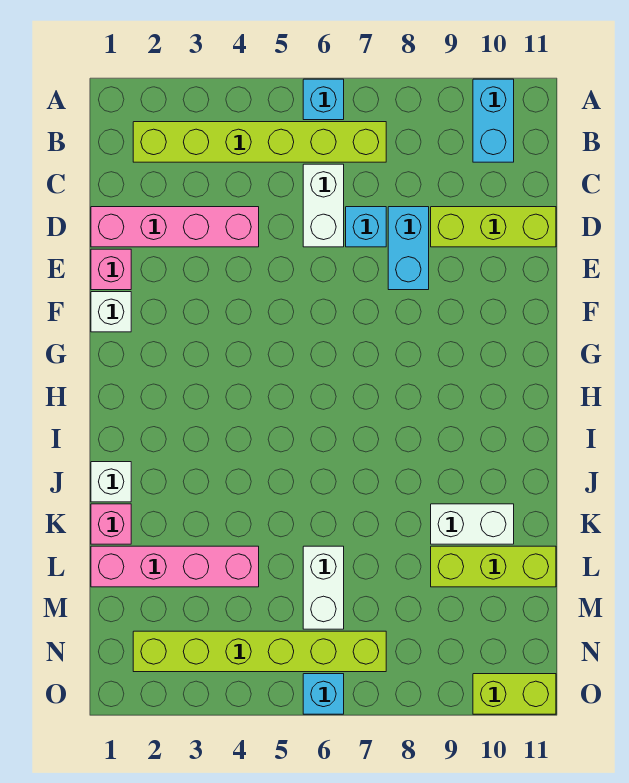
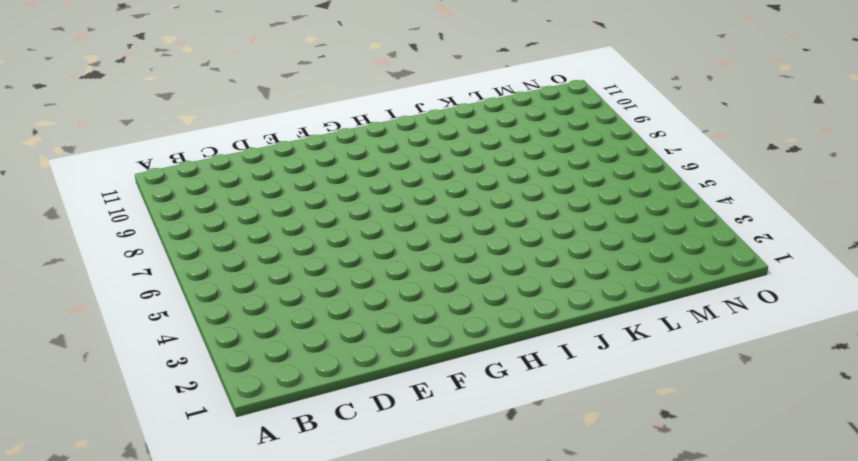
none -> cyan 1x1 brick [303,79,344,120]
none -> cyan 1x2 brick [473,79,514,162]
none -> lime 1x6 brick [133,122,386,162]

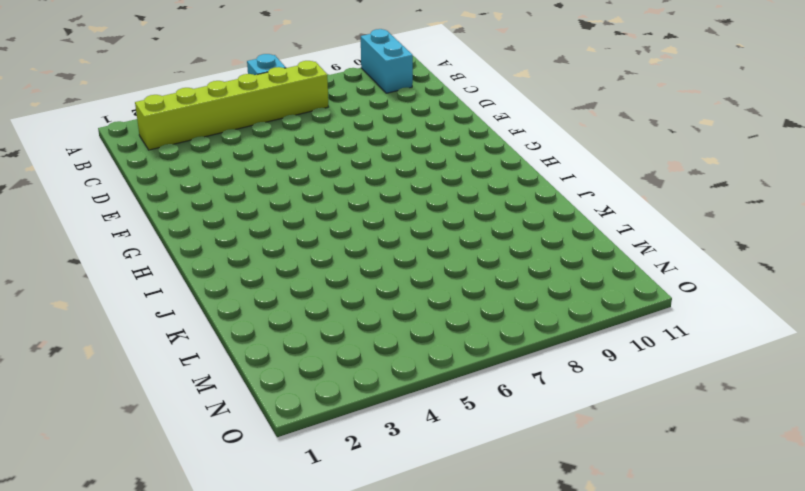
none -> white 1x2 brick [303,164,344,247]
none -> pink 1x4 brick [91,207,259,247]
none -> cyan 1x1 brick [346,207,386,247]

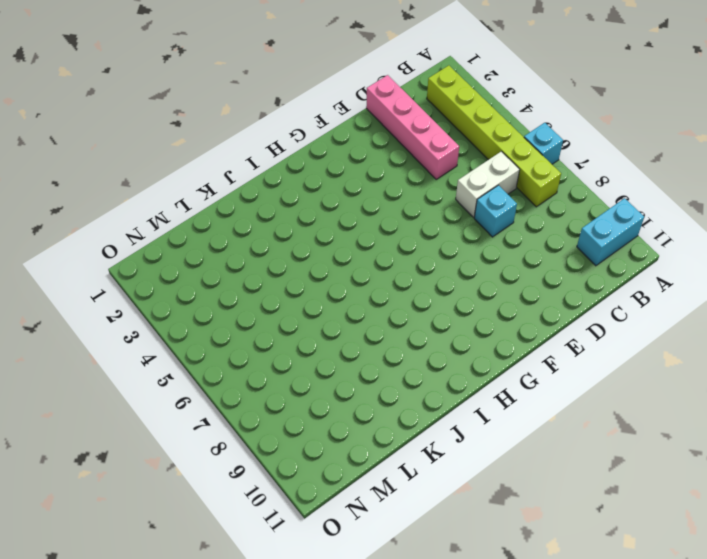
none -> cyan 1x2 brick [388,207,429,290]
none -> lime 1x3 brick [431,207,556,247]
none -> pink 1x1 brick [91,249,131,290]

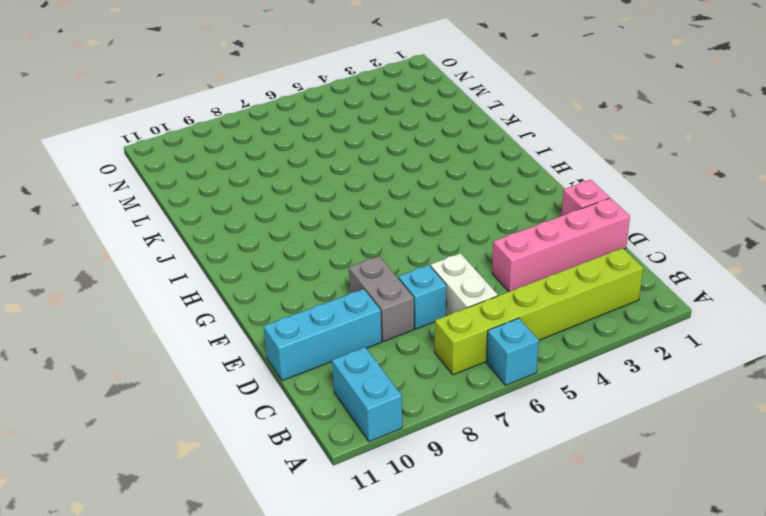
grey 1x2 brick [349,256,414,342] -> cyan 1x2 brick [388,207,429,290]
cyan 1x3 brick [264,289,382,381] -> lime 1x3 brick [431,207,556,247]
none -> white 1x1 brick [91,292,131,332]
none -> white 1x1 brick [91,462,131,502]
none -> pink 1x1 brick [91,504,131,544]

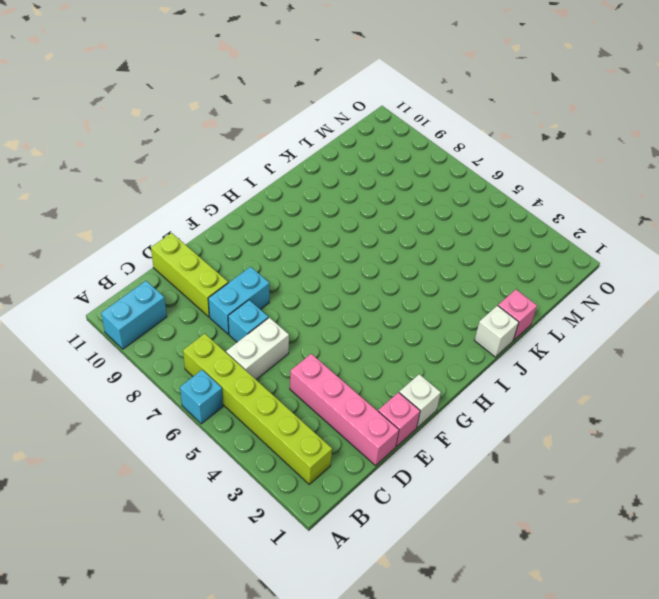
none -> white 1x2 brick [431,504,514,544]
none -> pink 1x4 brick [91,546,259,587]
none -> white 1x2 brick [303,546,344,629]

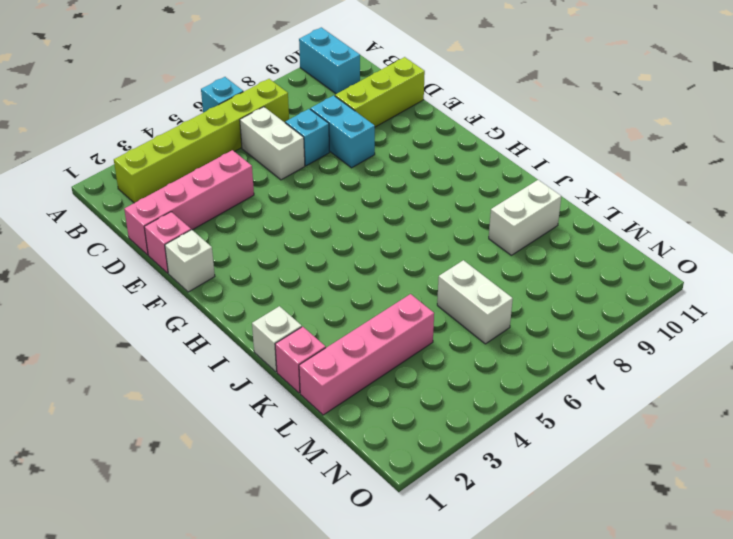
none -> lime 1x3 brick [431,546,556,587]
none -> lime 1x6 brick [133,631,386,672]
none -> cyan 1x1 brick [303,674,344,714]

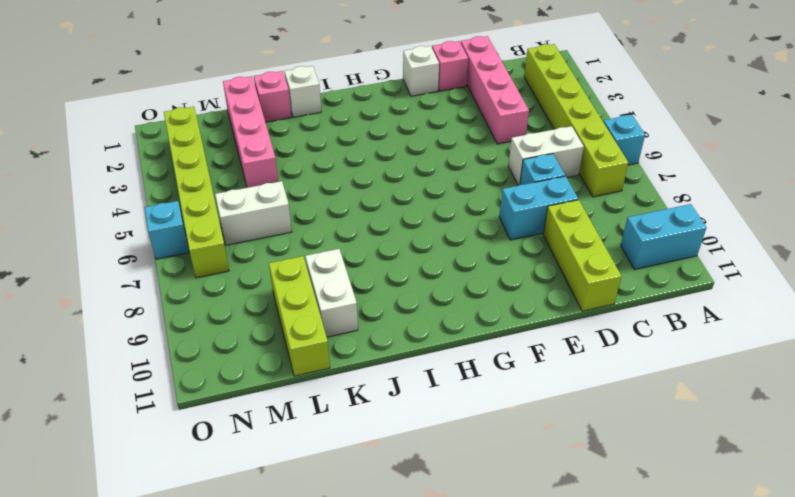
none -> lime 1x2 brick [473,674,556,714]

